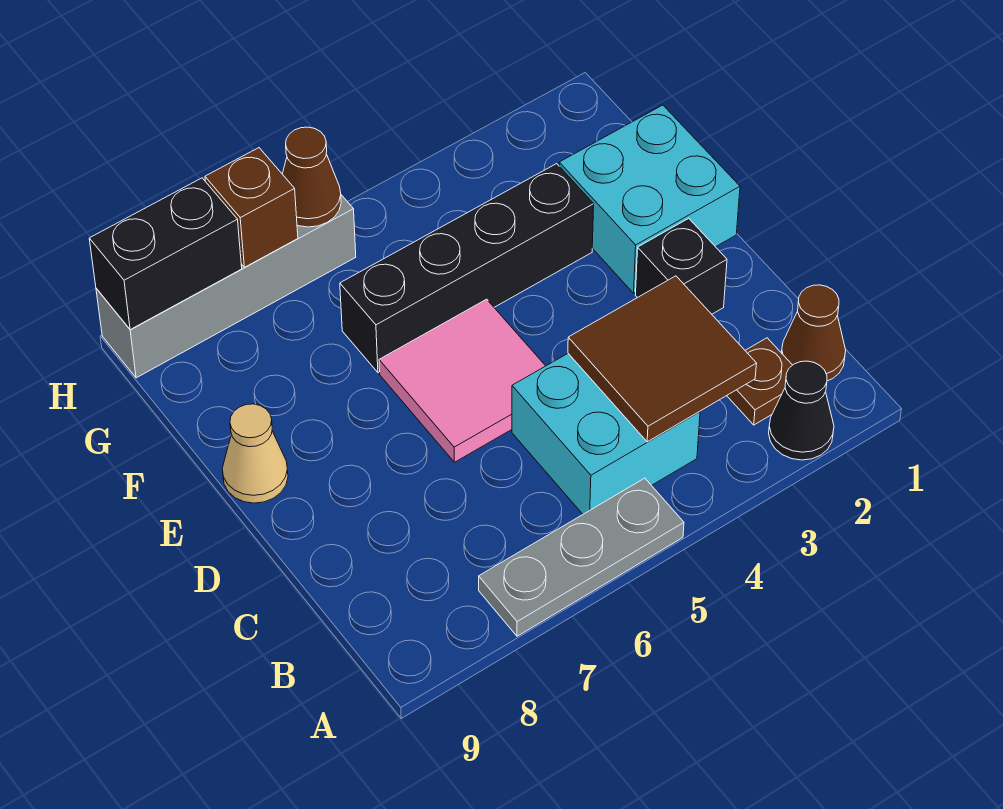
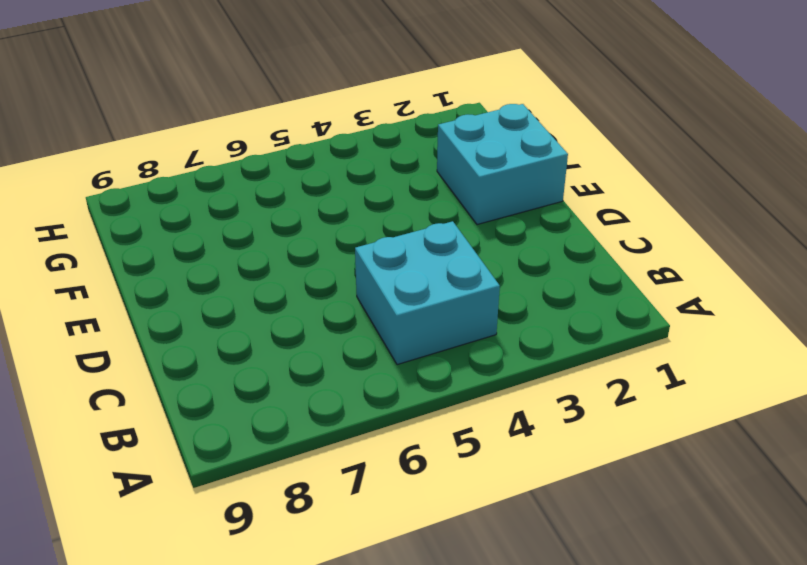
none -> black 1x1 cone [769,361,834,460]
none -> grey 1x3 plate [479,478,684,636]
none -> brown 1x1 cone [782,285,846,381]

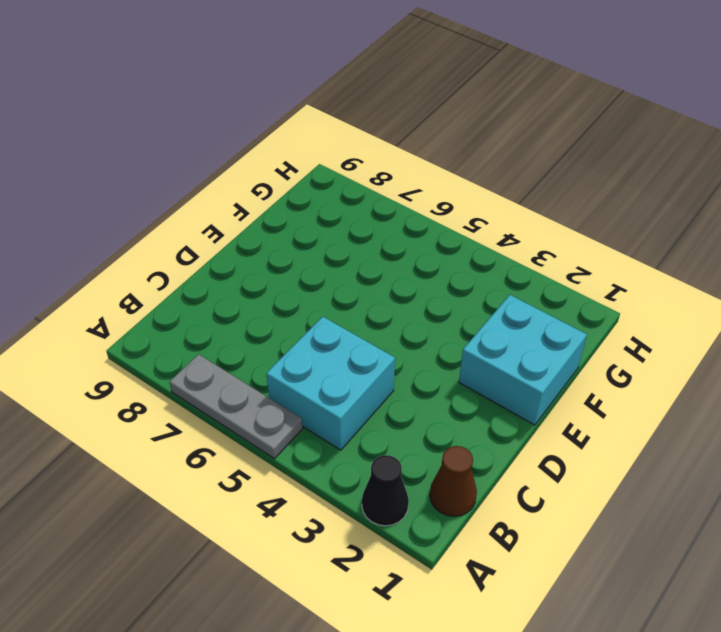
none -> brown 1x1 plate [727,338,792,425]
none -> black 1x1 brick [635,218,727,314]
none -> pink 2x2 tile [379,299,545,462]

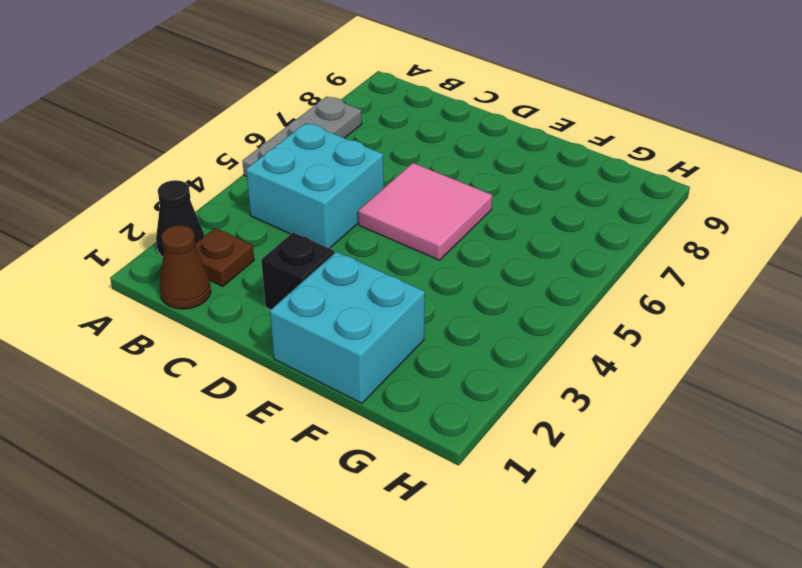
none -> tan 1x1 cone [222,404,288,503]
none -> black 1x4 brick [340,164,594,373]
none -> grey 1x4 brick [96,195,356,378]

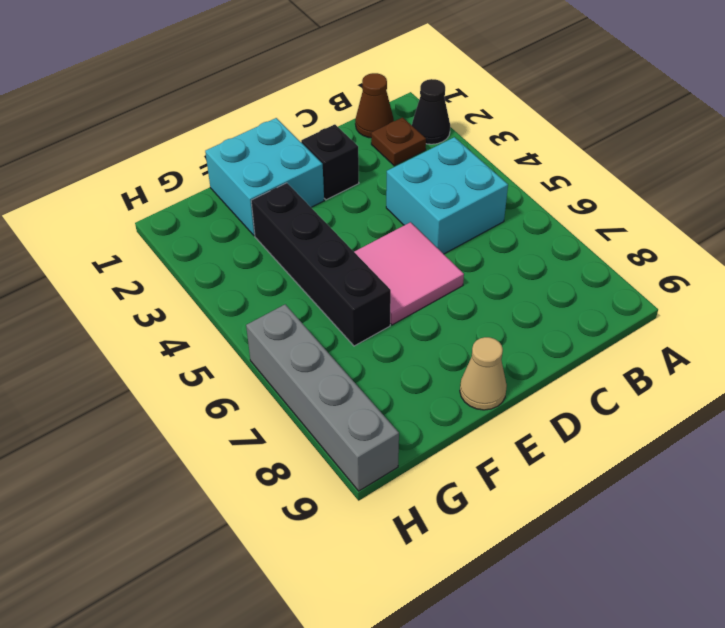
none -> grey 1x3 plate [479,478,684,636]
none -> brown 2x2 tile [568,276,757,442]
none -> brown 1x1 cone [283,127,341,227]

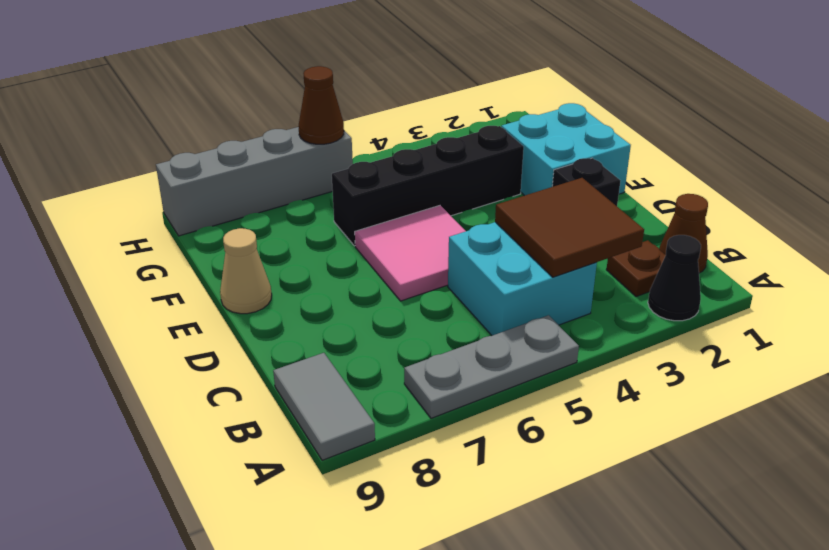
grey 1x2 tile [273,353,375,460] -> none
none -> brown 1x1 brick [205,148,298,267]
none -> black 1x2 brick [89,178,242,330]

